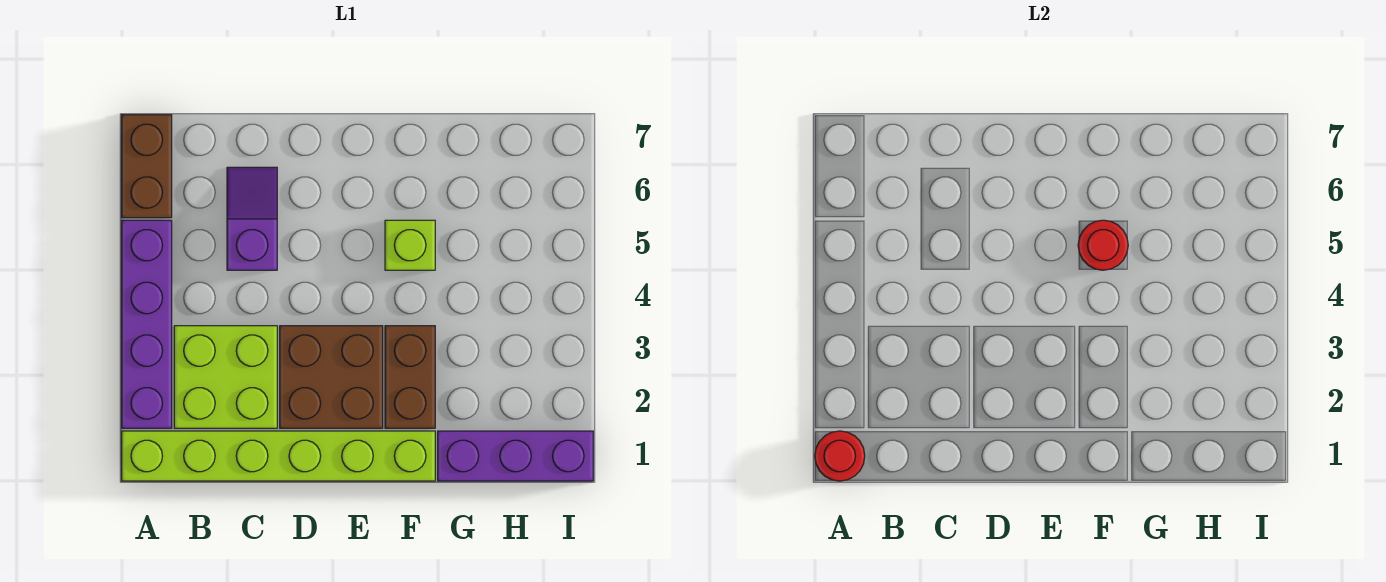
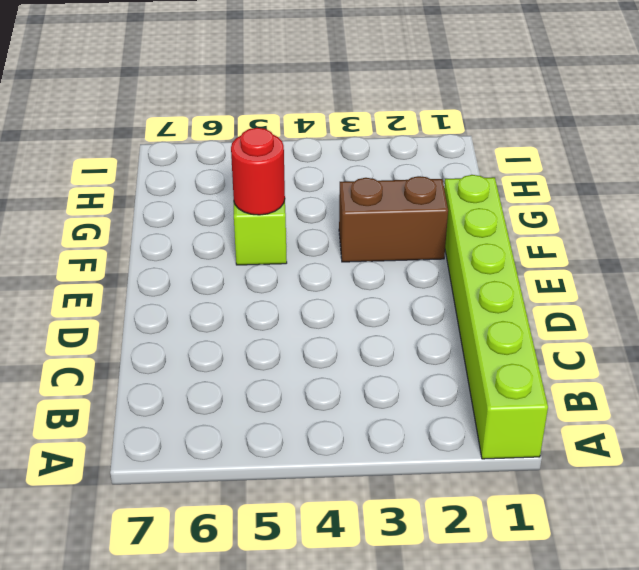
none -> purple 1x4 brick [122,220,172,428]
none -> brown 1x2 brick [122,115,172,218]

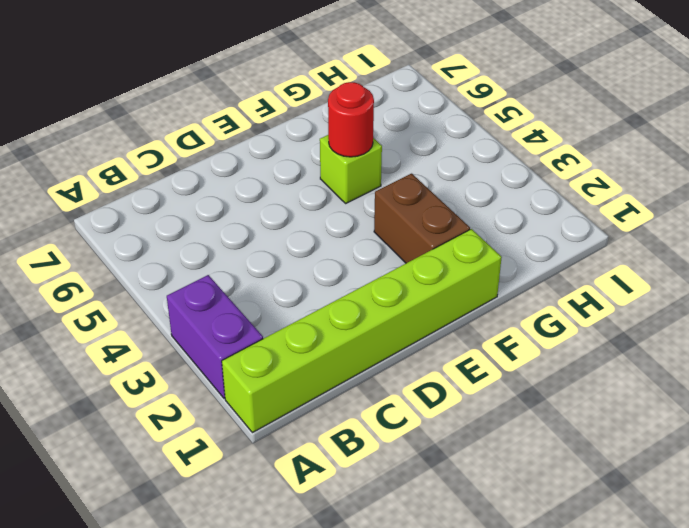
purple 1x2 brick [167,275,263,398] -> purple 1x4 brick [122,220,172,428]
none -> brown 1x2 brick [122,115,172,218]
none -> lime 2x2 brick [174,326,277,428]

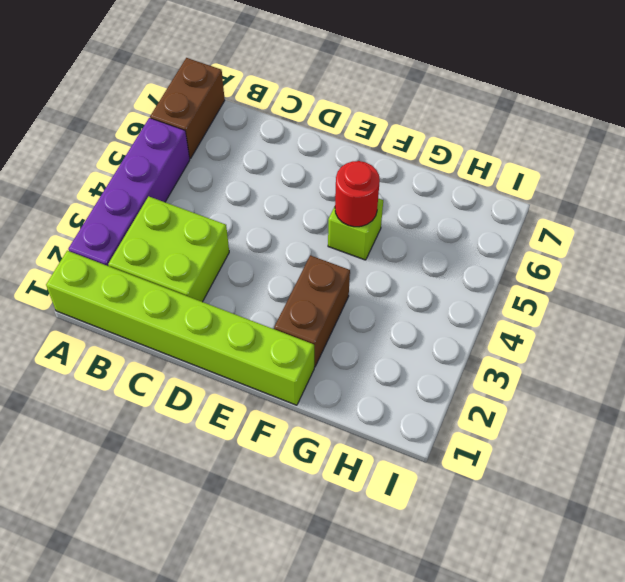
none -> purple 1x2 slope [227,167,277,270]
none -> brown 2x2 brick [280,326,383,428]

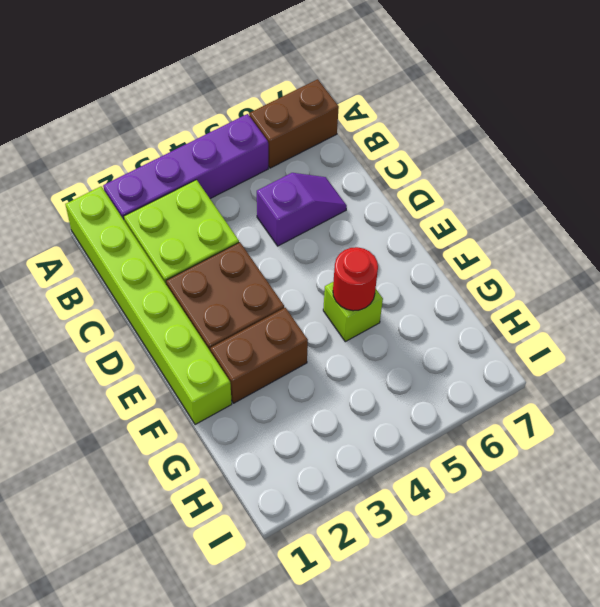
none -> purple 1x3 brick [438,431,593,481]
none -> red 1x1 round brick [815,431,865,481]

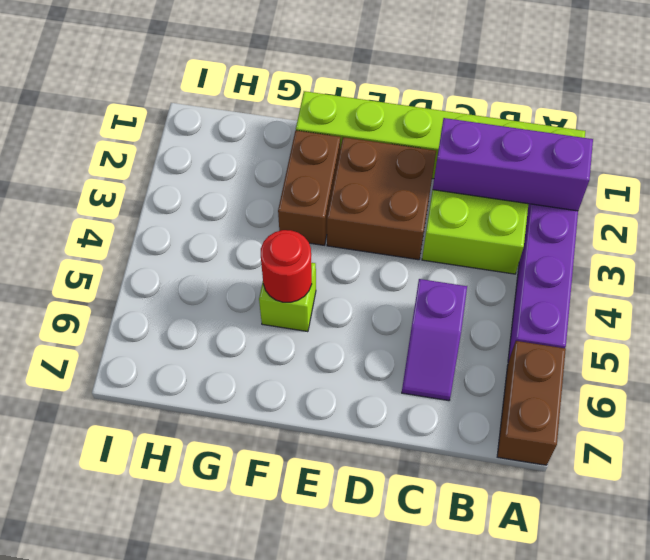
purple 1x3 brick [433,118,593,211] -> purple 1x3 brick moved to [438,431,593,481]
none -> red 1x1 round brick [815,431,865,481]

